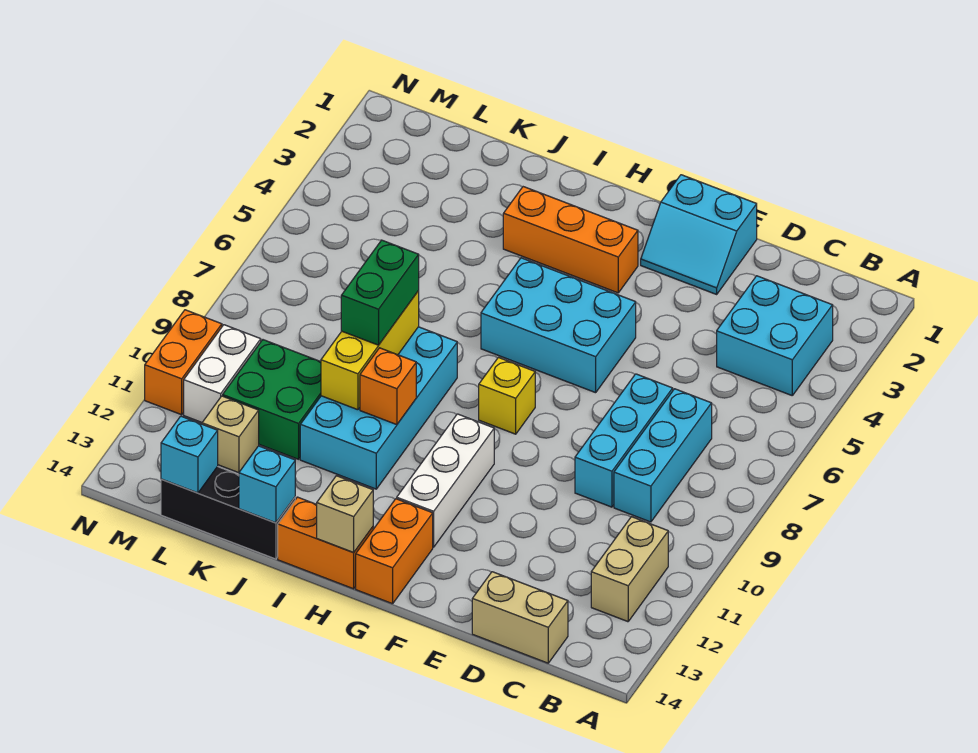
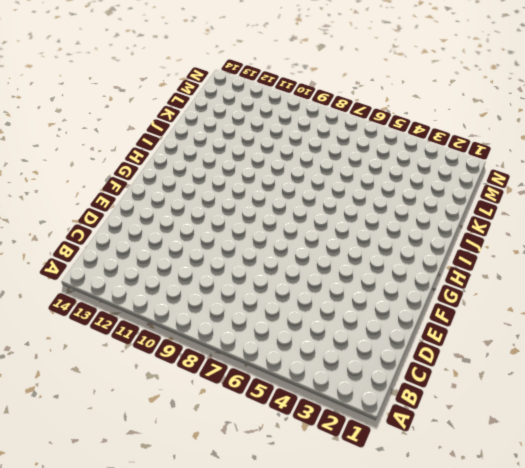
none -> cyan 2x2 brick [717,276,833,395]
none -> tan 1x2 brick [591,517,668,622]
none -> cyan 1x3 brick [614,389,712,522]

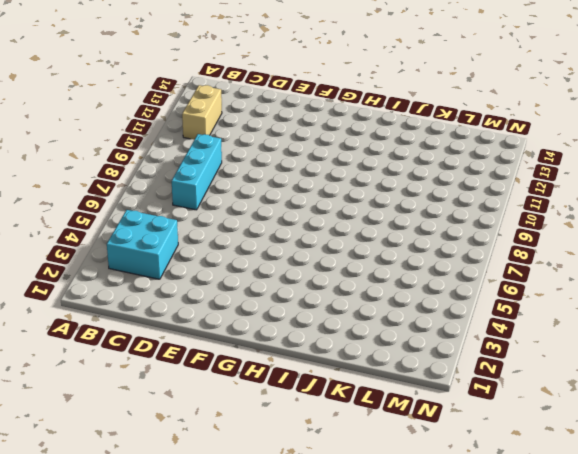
none -> tan 1x2 brick [472,572,568,663]
none -> cyan 1x3 brick [575,374,673,507]
none -> cyan 2x2 slope [641,175,757,294]

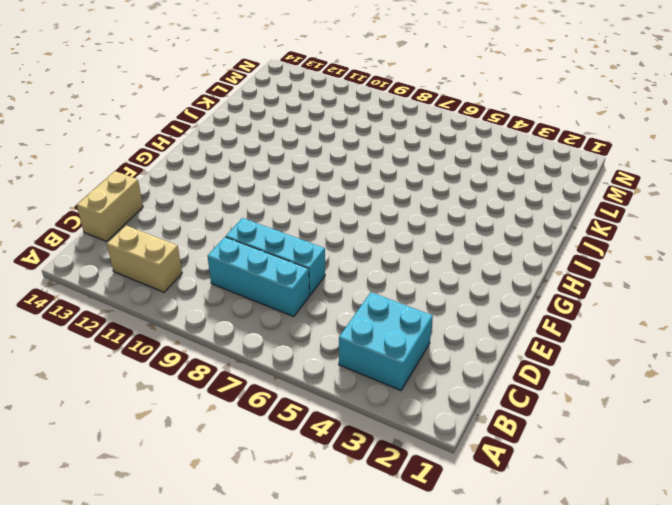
none -> cyan 2x2 slope [641,175,757,294]
none -> cyan 2x3 brick [481,258,636,393]
none -> orange 1x3 brick [503,187,638,293]

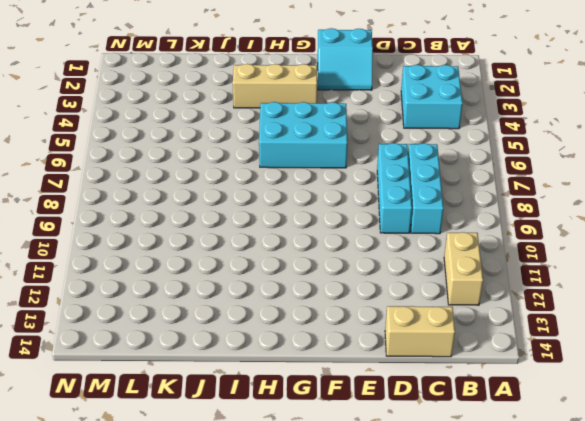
tan 1x3 brick [233,64,317,108] -> orange 1x3 brick [503,187,638,293]
none -> yellow 1x1 brick [479,358,535,434]
none -> white 1x3 brick [397,414,494,547]
none -> orange 1x2 brick [356,499,433,604]

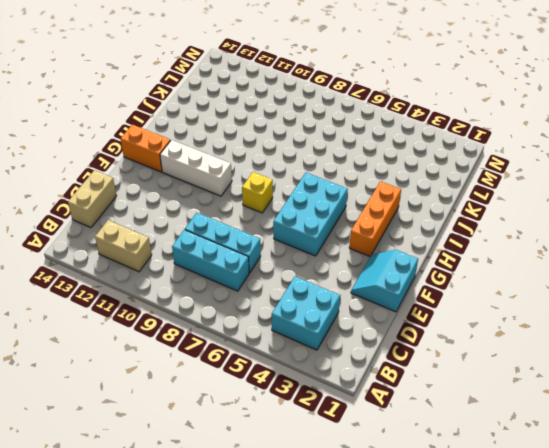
none -> orange 1x2 brick [278,497,373,589]
none -> cyan 2x4 brick [300,327,457,489]
none -> black 1x3 brick [161,467,295,559]

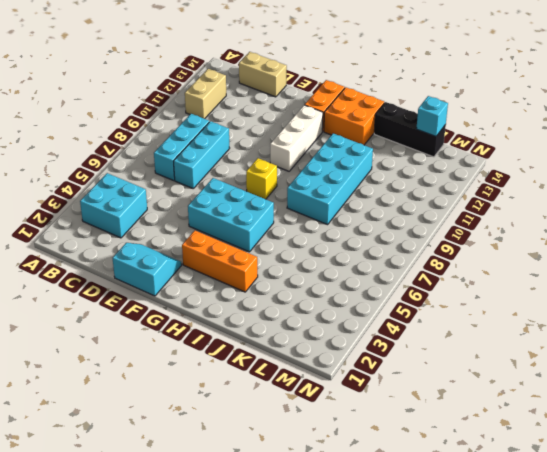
orange 2x2 brick [324,87,384,145] -> orange 1x2 brick [278,497,373,589]
none -> green 2x2 brick [223,340,321,459]
none -> tan 1x1 brick [202,396,259,473]
none -> white 1x2 brick [184,325,261,422]

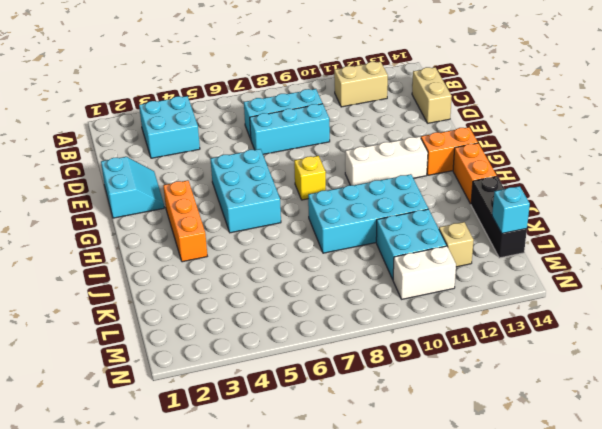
cyan 2x2 brick [376,209,447,279] -> green 2x2 brick [223,340,321,459]
none -> orange 1x2 brick [145,310,222,415]
none -> tan 1x1 brick [317,476,373,553]
none -> orange 1x1 brick [360,348,416,425]

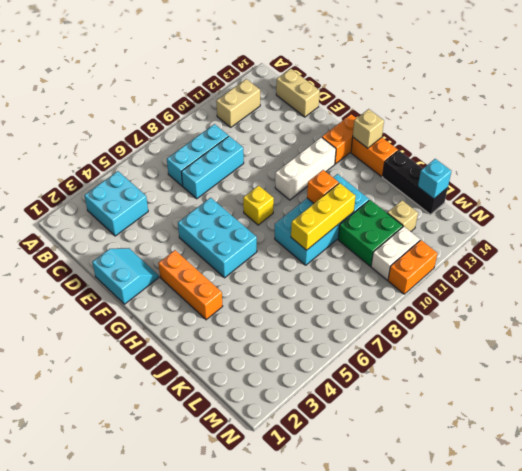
none -> cyan 1x1 brick [239,446,295,523]
none -> green 1x2 brick [341,240,419,345]

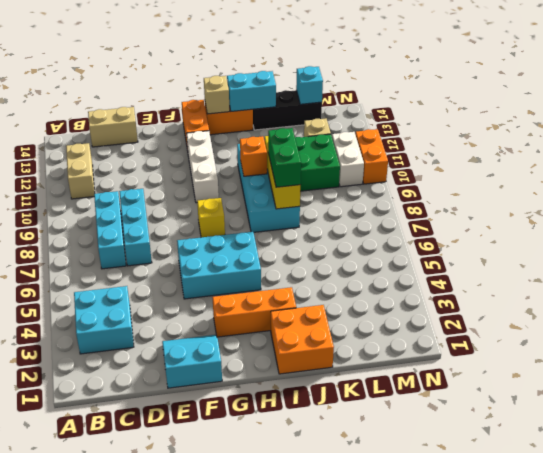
orange 2x2 brick [271,305,334,374] -> none
cyan 1x2 brick [227,71,276,111] -> cyan 1x1 brick [239,446,295,523]

